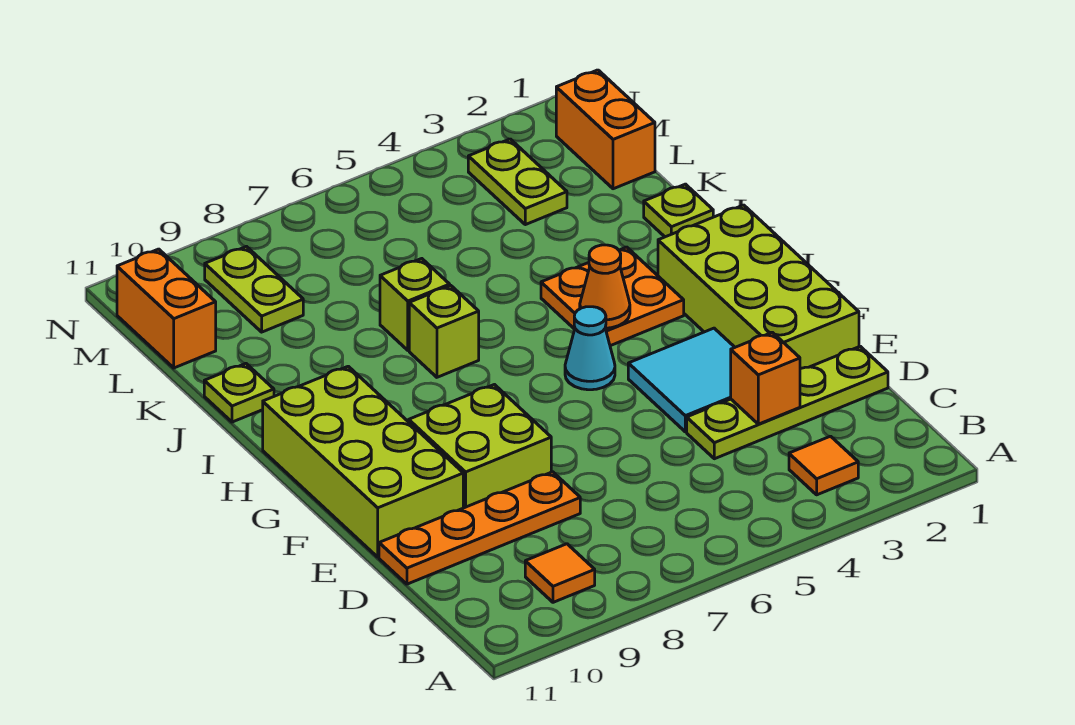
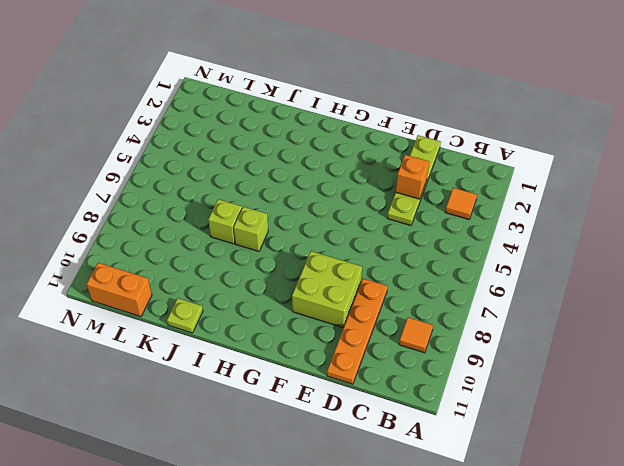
none -> lime 2x4 brick [658,205,859,369]
none -> cyan 2x2 tile [628,328,735,432]
none -> lime 2x4 brick [263,366,463,557]

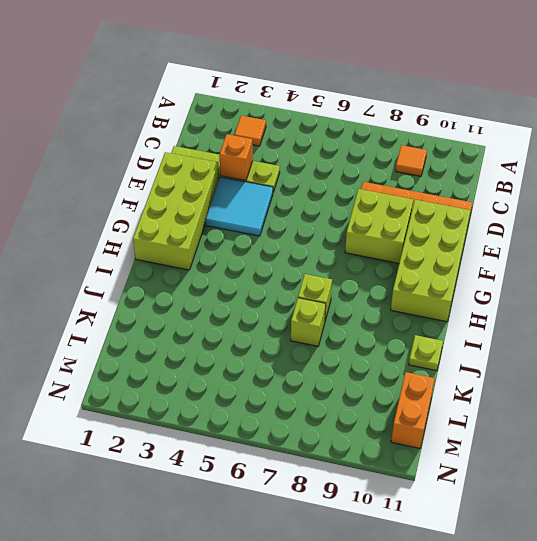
none -> cyan 1x1 cone [565,307,615,390]
none -> orange 2x2 plate [541,247,684,346]
none -> lime 1x1 plate [644,184,713,237]

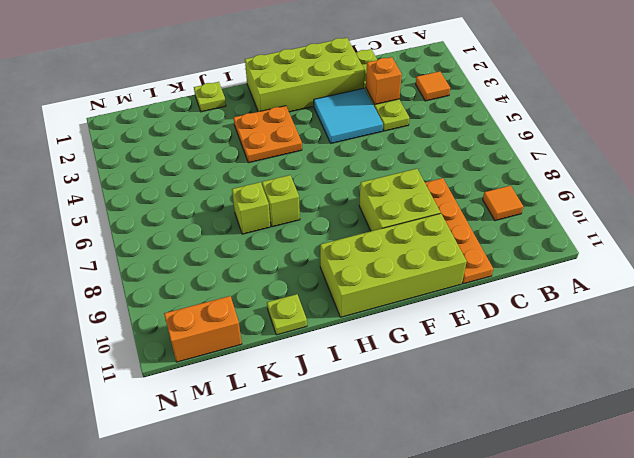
none -> cyan 1x1 cone [565,307,615,390]
none -> orange 1x2 brick [556,70,655,189]
none -> lime 1x2 plate [468,139,567,225]

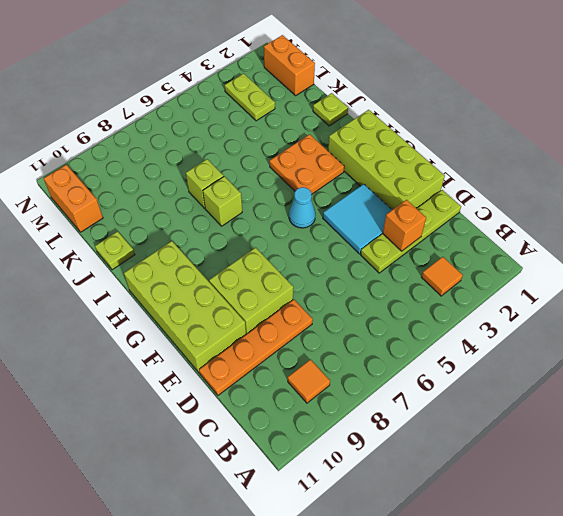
none -> lime 1x2 plate [205,247,303,332]
none -> orange 1x1 cone [580,245,630,328]

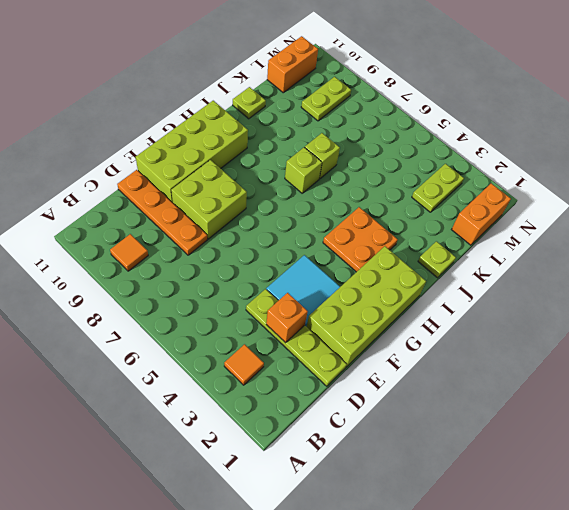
none -> cyan 1x1 cone [565,307,615,390]
none -> orange 1x1 cone [580,245,630,328]

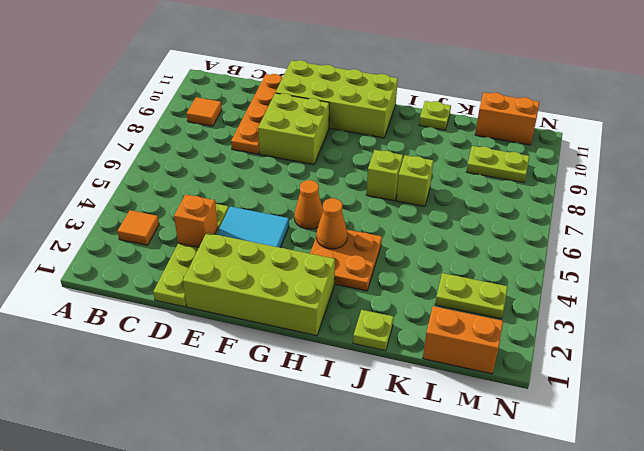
orange 1x1 cone [294,180,323,229] -> cyan 1x1 cone [565,307,615,390]

